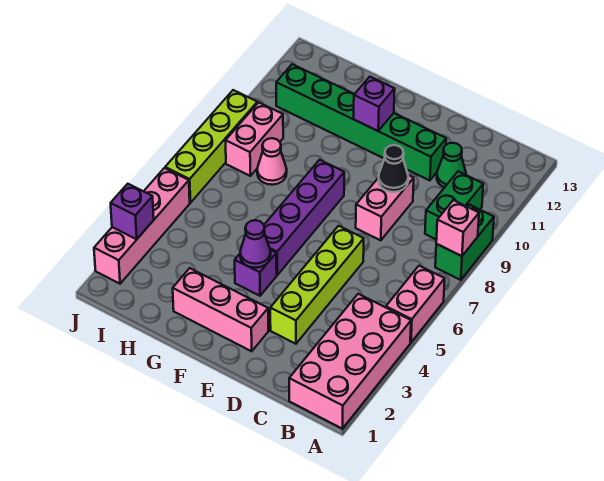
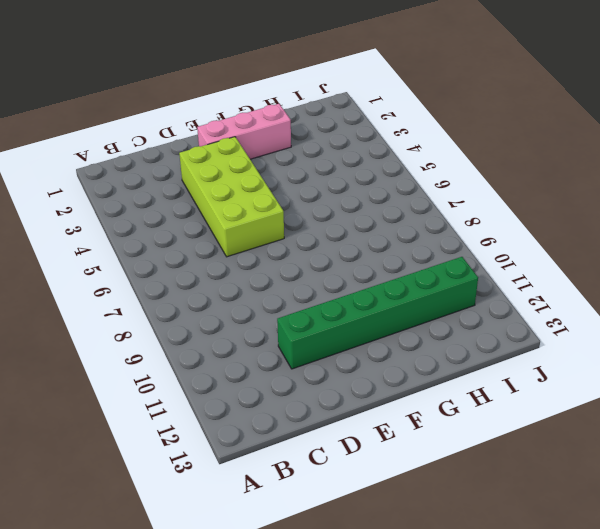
lime 2x4 brick [179,137,284,257] -> lime 1x4 brick [270,226,364,344]
none -> pink 2x4 brick [289,294,411,429]
none -> pink 1x2 brick [386,266,445,342]
none -> green 1x2 brick [435,204,494,280]

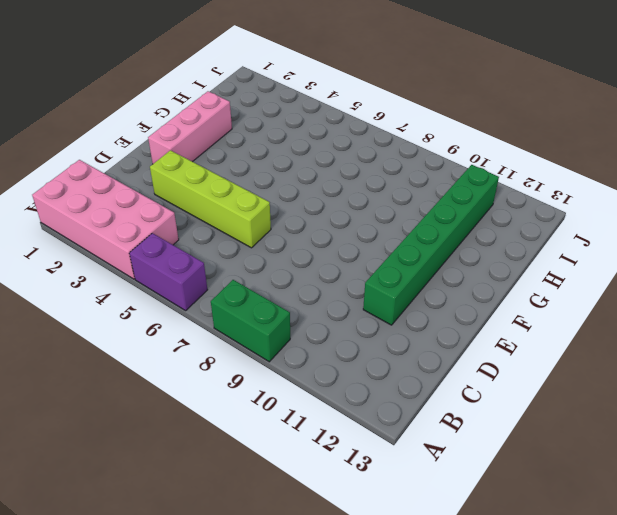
purple 1x2 brick [129,233,207,311] -> pink 1x2 brick [386,266,445,342]
none -> green 1x2 brick [425,171,483,240]
none -> green 1x1 cone [437,143,466,188]
none -> pink 1x2 brick [356,175,414,240]

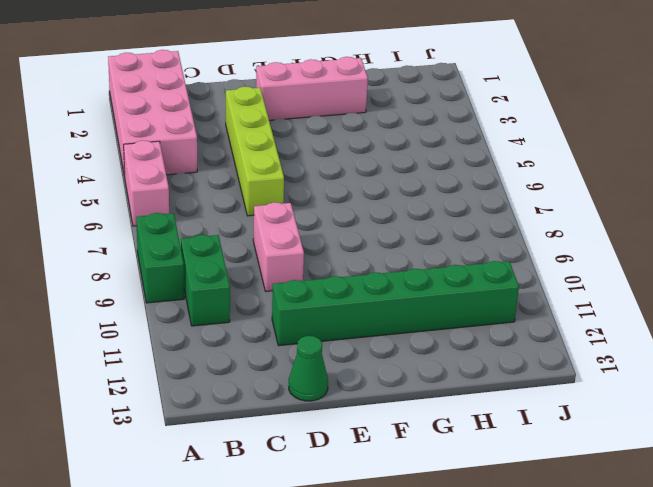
green 1x1 cone [289,336,328,401] -> green 1x1 cone moved to [437,143,466,188]
none -> purple 1x1 brick [235,250,277,296]
none -> purple 1x4 brick [264,160,344,275]
none -> pink 1x1 cone [257,138,287,185]

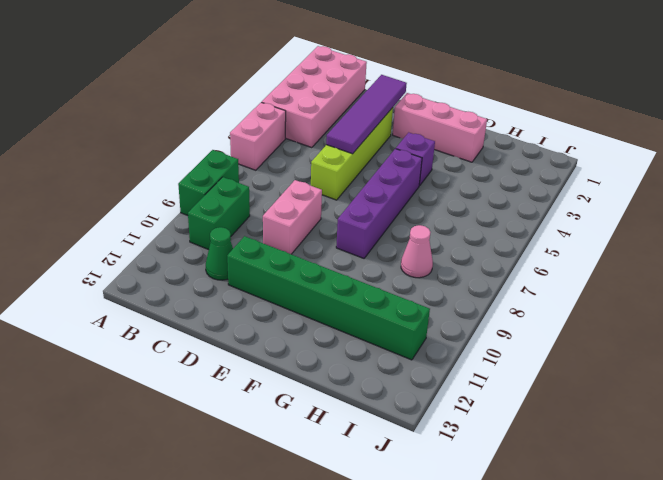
purple 1x4 tile [326,75,407,154] -> none
none -> pink 1x2 brick [226,102,283,176]
none -> pink 1x4 brick [94,168,190,284]
none -> lime 1x4 brick [165,90,257,203]

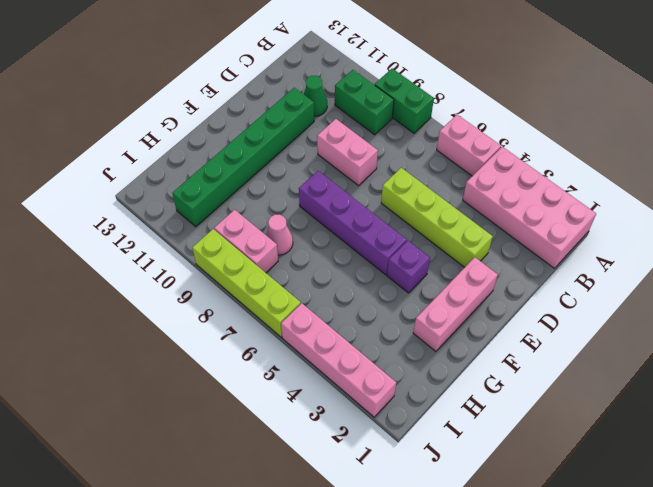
none -> pink 1x1 brick [436,200,479,256]
none -> black 1x1 cone [379,145,408,192]
none -> purple 1x1 cone [240,220,271,268]

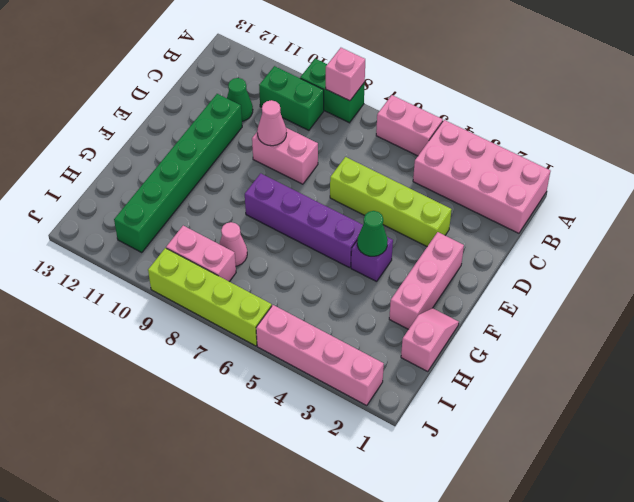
pink 1x1 cone [257,100,286,146] -> black 1x1 cone [379,145,408,192]
green 1x1 cone [357,211,388,256] -> purple 1x1 cone [240,220,271,268]
pink 1x2 slope [401,308,459,372] -> none
none -> purple 1x1 brick [354,77,395,131]
none -> purple 1x1 brick [111,184,154,239]

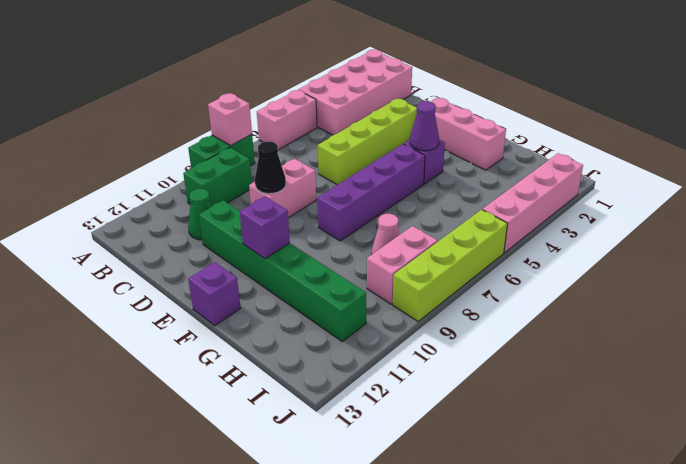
purple 1x1 brick [188,262,241,326] -> purple 1x1 brick moved to [111,184,154,239]

